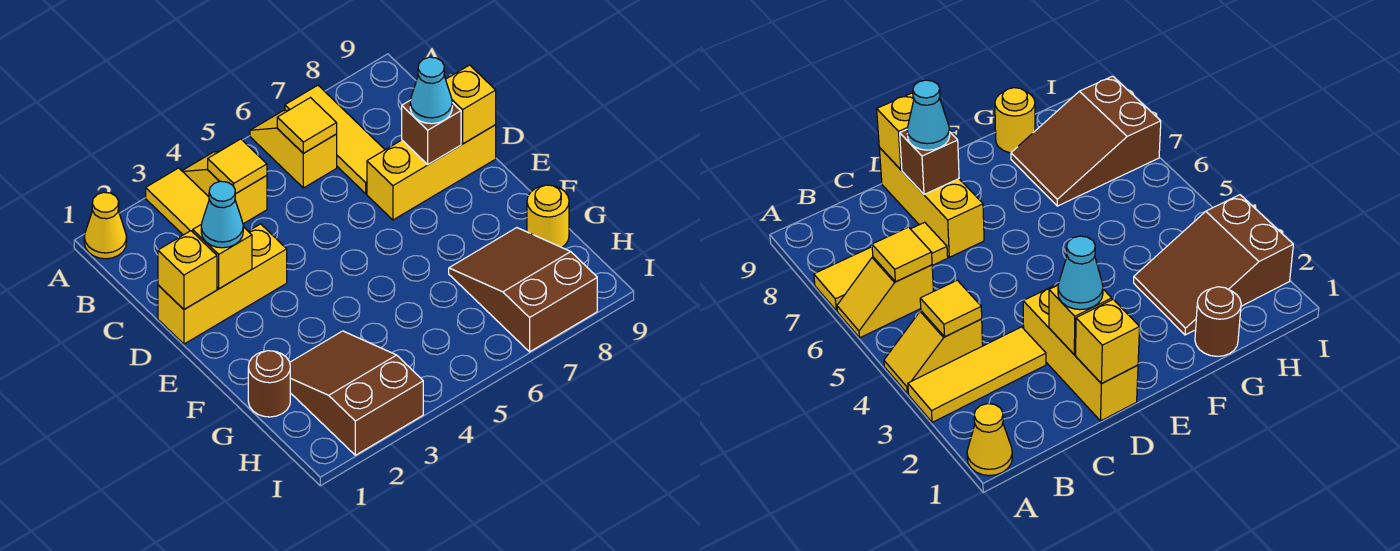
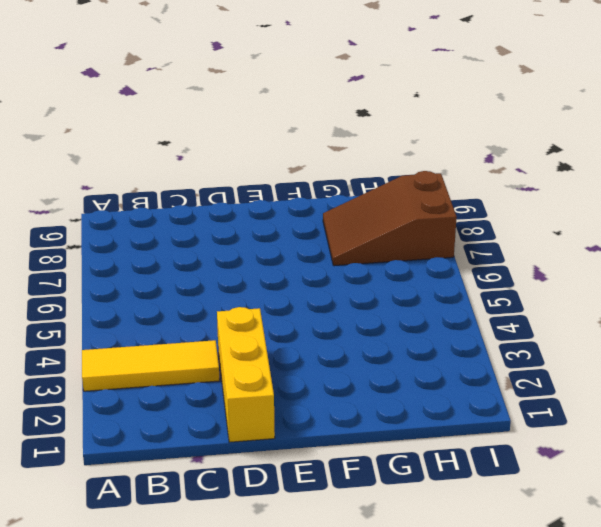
none -> yellow 1x1 cone [84,192,127,259]
none -> yellow 1x2 slope [182,152,267,224]
none -> yellow 1x2 slope [250,110,337,188]

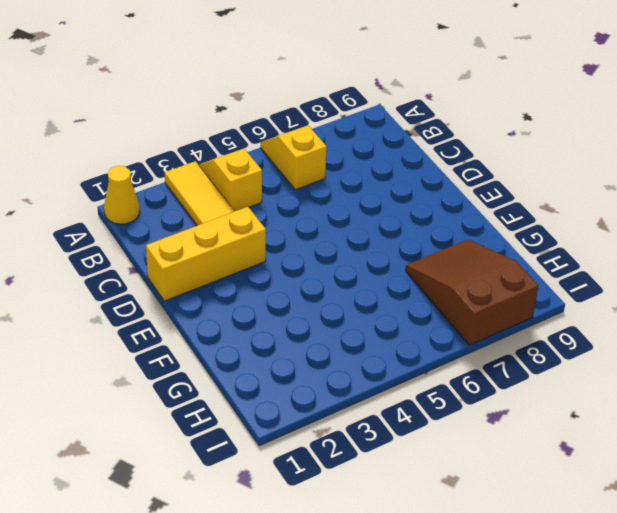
none -> yellow 1x3 tile [285,85,385,193]
none -> yellow 1x3 brick [367,125,496,220]
none -> brown 1x1 round brick [248,351,290,417]

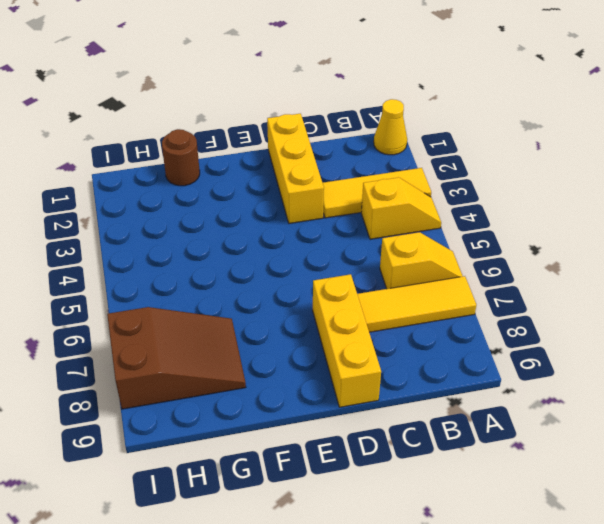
none -> brown 2x3 slope [290,331,423,455]
none -> yellow 1x1 round brick [527,185,569,247]
none -> yellow 1x1 tile [208,139,267,194]

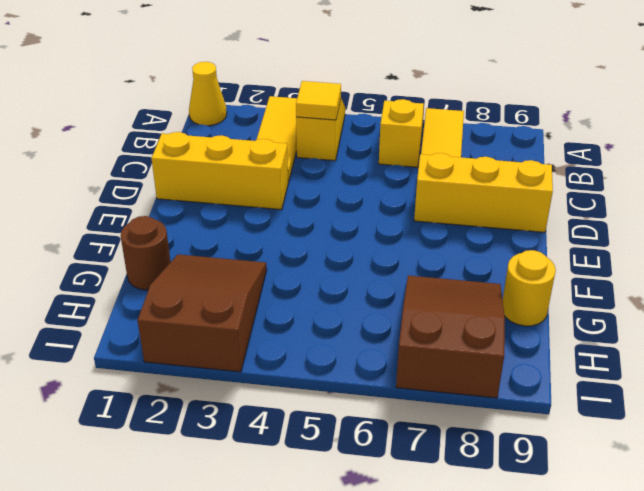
none -> yellow 1x1 tile [277,98,337,153]
none -> yellow 1x1 brick [158,231,217,309]
none -> yellow 1x1 brick [193,224,252,289]

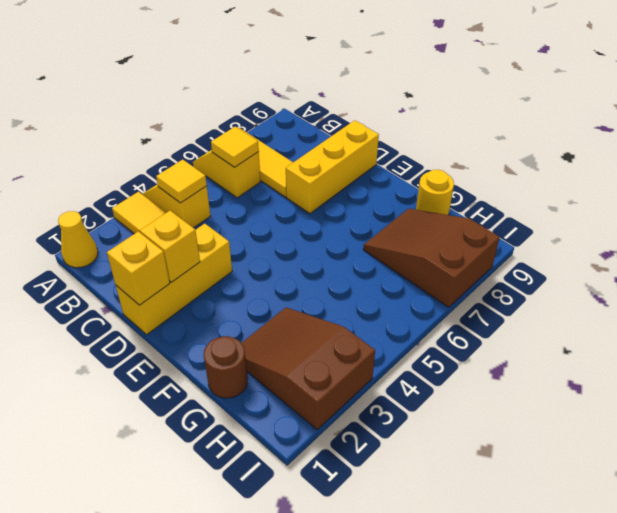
none -> brown 1x1 brick [402,100,461,164]
none -> yellow 1x1 brick [446,65,496,144]
none -> cyan 1x1 cone [201,181,243,248]

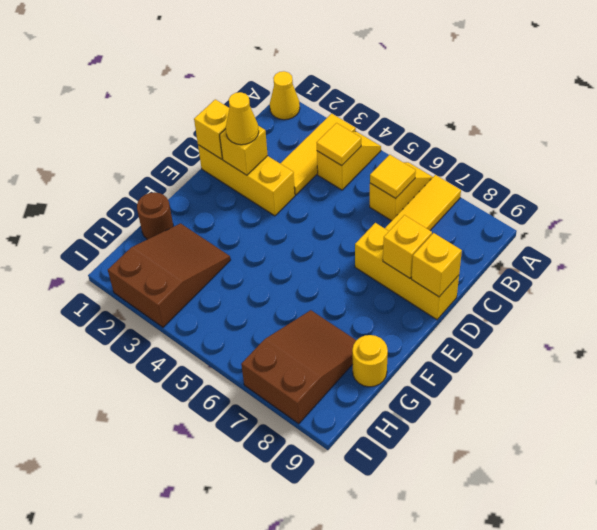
yellow 1x1 cone [226,92,259,145] -> cyan 1x1 cone [201,181,243,248]
yellow 1x1 brick [383,215,432,278] -> brown 1x1 brick [402,100,461,164]
none -> cyan 1x1 cone [410,57,452,124]

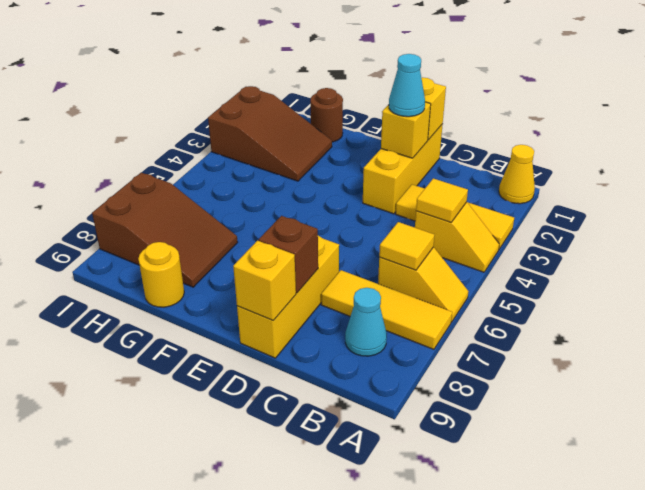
cyan 1x1 cone [345,288,387,356] -> cyan 1x1 cone moved to [410,57,452,124]

